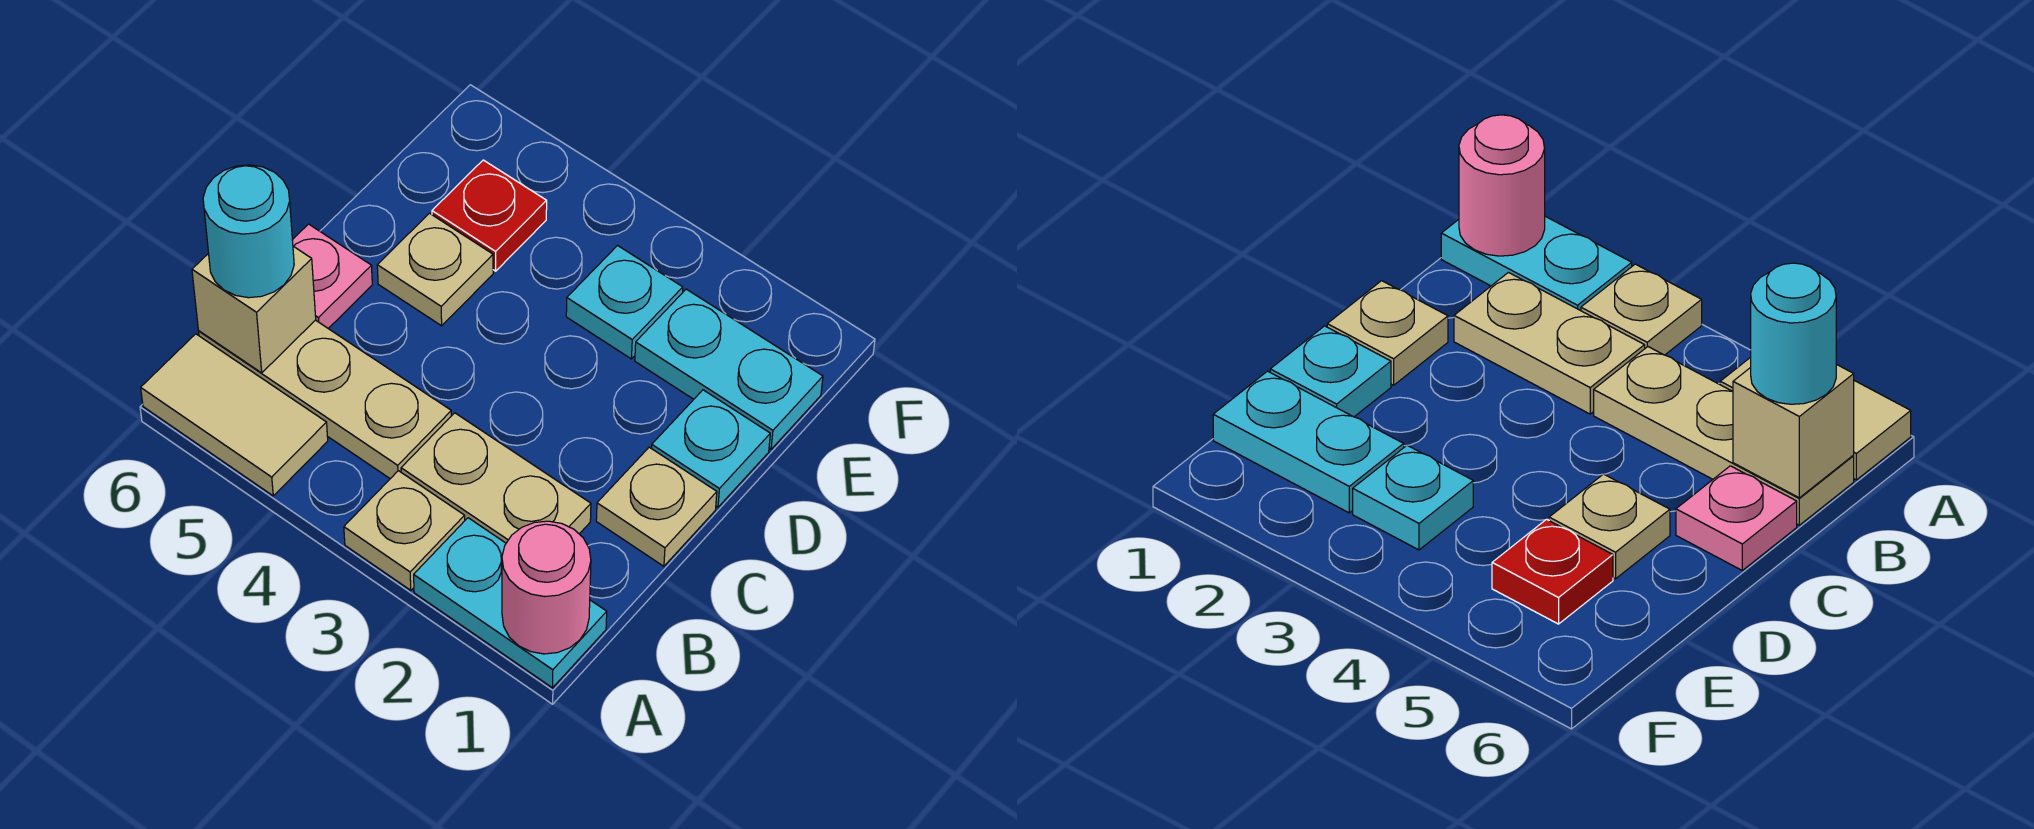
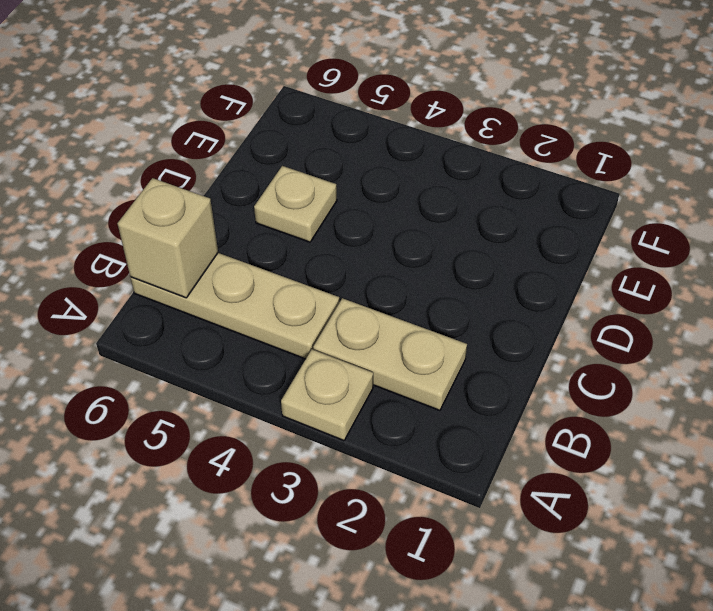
none -> cyan 1x2 plate [414,518,607,688]
none -> tan 1x2 tile [141,334,328,496]
none -> tan 1x1 plate [596,447,717,566]

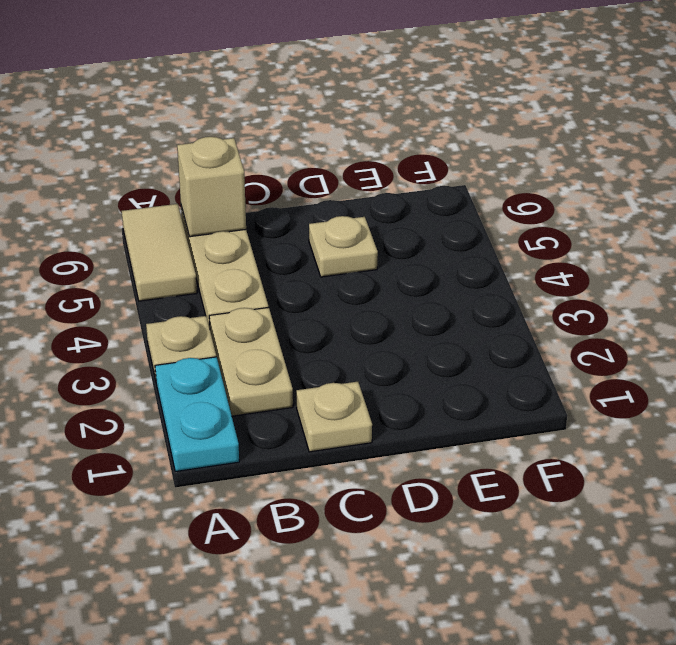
none -> pink 1x1 plate [292,224,372,328]
none -> cyan 1x1 plate [652,390,770,507]
none -> cyan 1x2 plate [635,289,823,449]

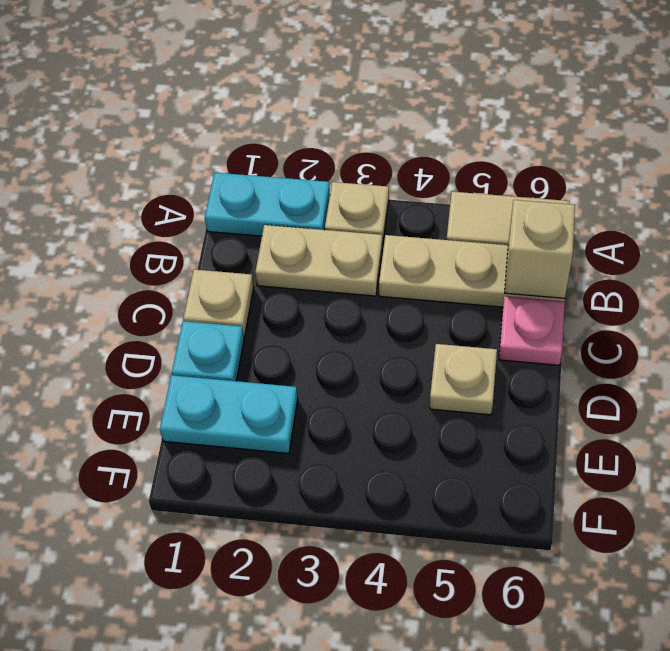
none -> cyan 1x1 plate [566,246,683,359]
none -> red 1x1 plate [432,160,547,271]
none -> pink 1x1 round brick [502,521,591,654]

